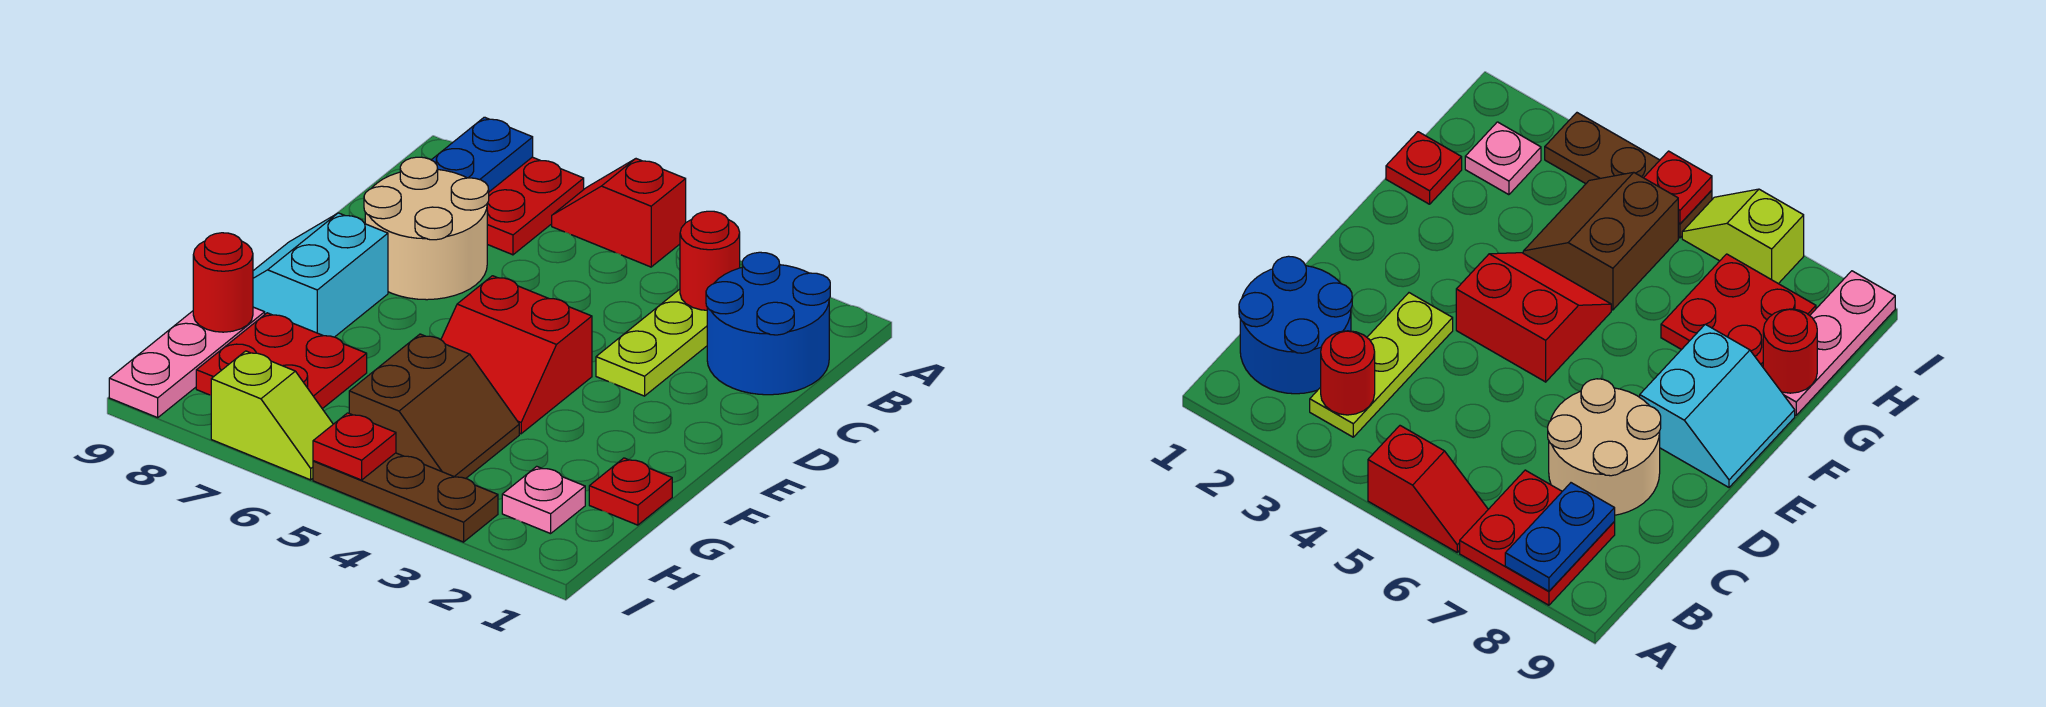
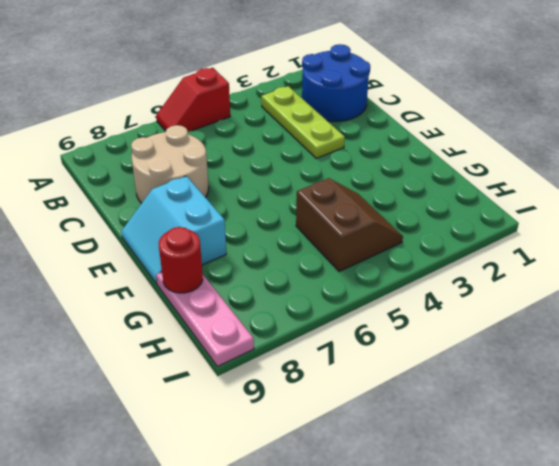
none -> red 2x2 plate [487,157,584,255]
none -> red 2x2 slope [441,276,592,434]
none -> red 1x1 plate [589,458,672,525]

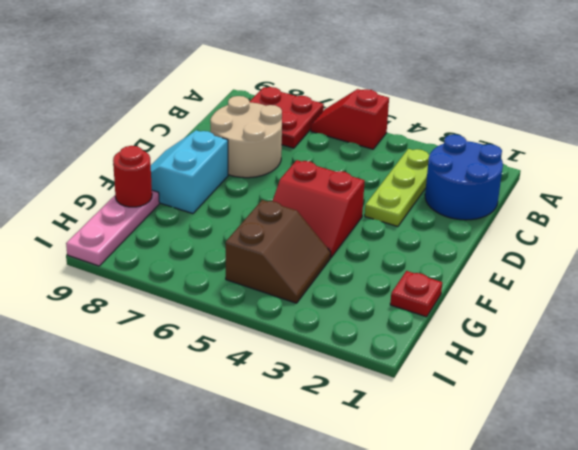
none -> red 2x2 plate [196,313,367,409]
none -> pink 1x1 plate [502,466,585,534]
none -> brown 1x3 plate [313,453,498,542]

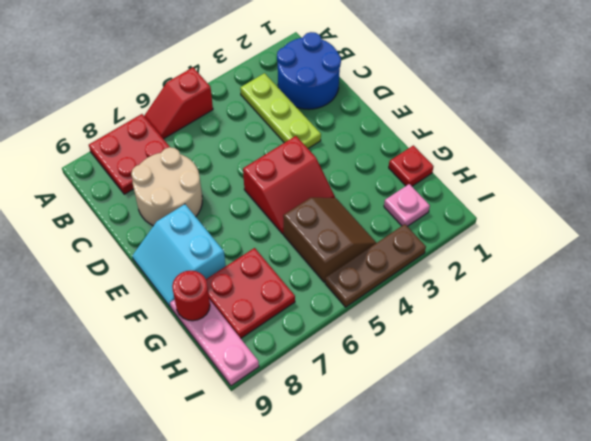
none -> lime 1x2 slope [211,351,333,480]
none -> blue 1x2 plate [432,117,533,192]
none -> red 1x1 round brick [680,211,740,310]

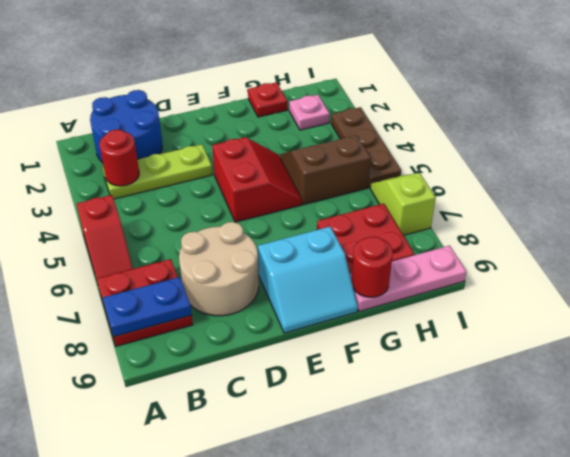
none -> red 1x1 plate [313,413,396,480]

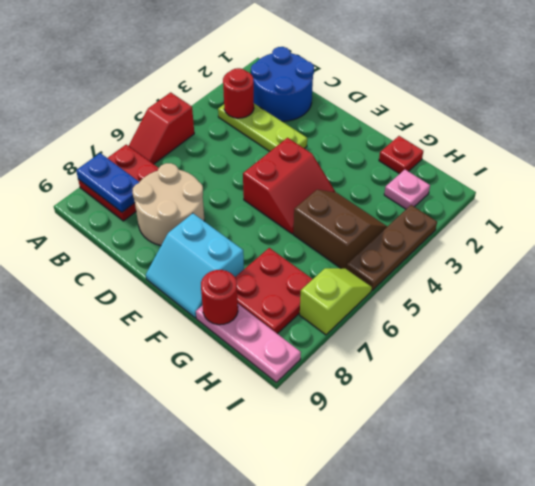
none -> red 1x1 plate [313,413,396,480]

